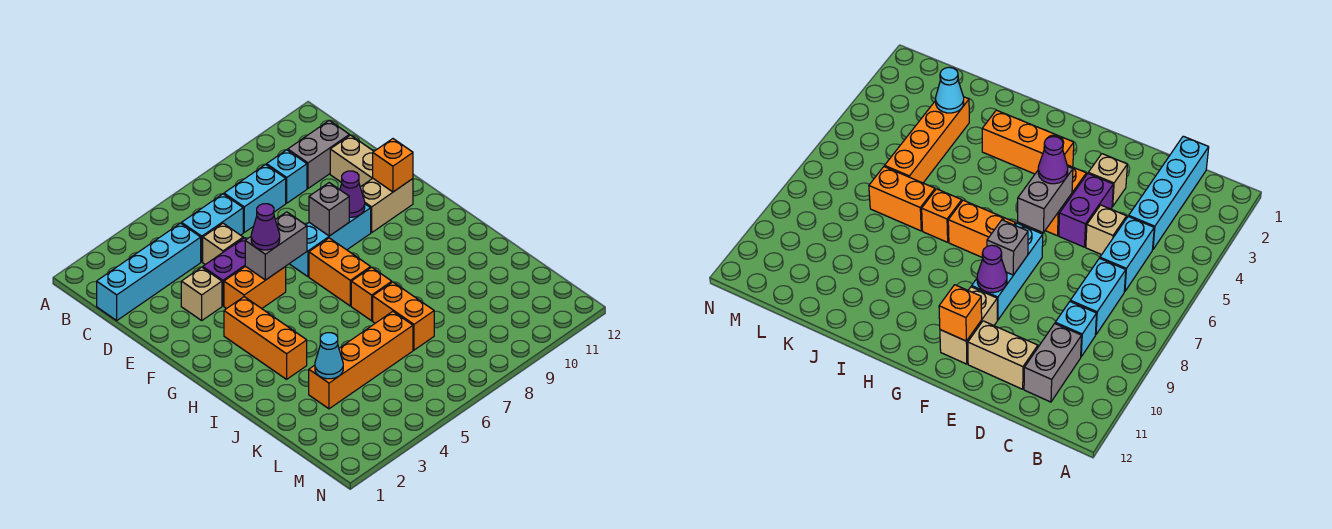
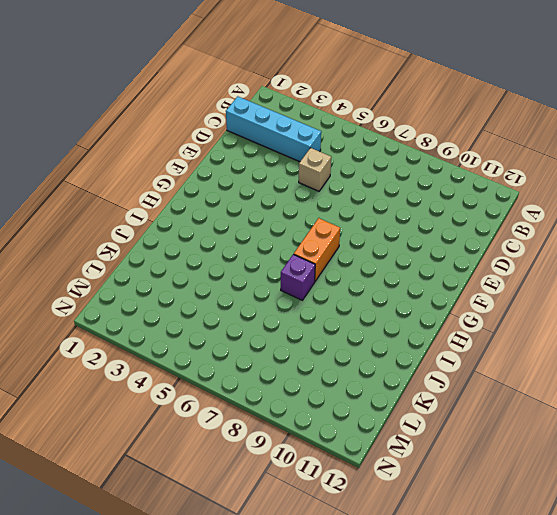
purple 1x1 brick [281,254,315,300] -> orange 1x1 brick [351,267,392,321]
none -> cyan 1x2 brick [182,194,243,262]
none -> cyan 1x2 brick [224,164,286,232]
none -> cyan 1x1 brick [267,150,307,203]

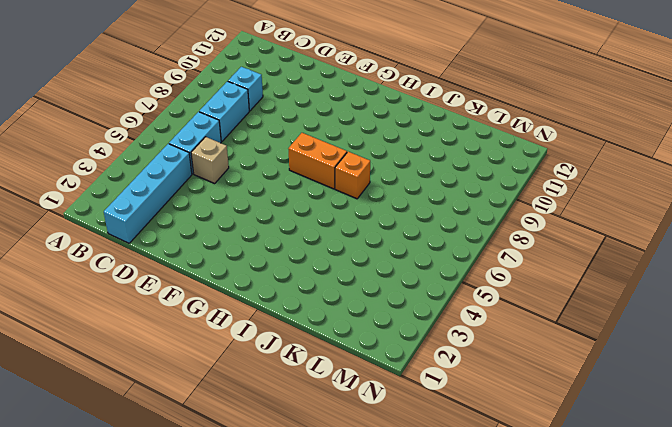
none -> grey 1x2 brick [288,120,349,188]
none -> tan 1x2 brick [330,135,374,187]
none -> tan 1x1 brick [181,267,222,320]

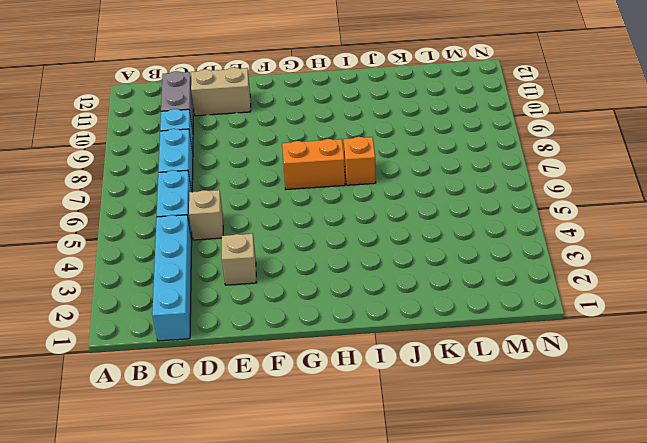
none -> purple 1x2 brick [203,238,246,306]
none -> orange 1x2 brick [224,266,286,309]
none -> cyan 1x3 brick [290,204,371,277]

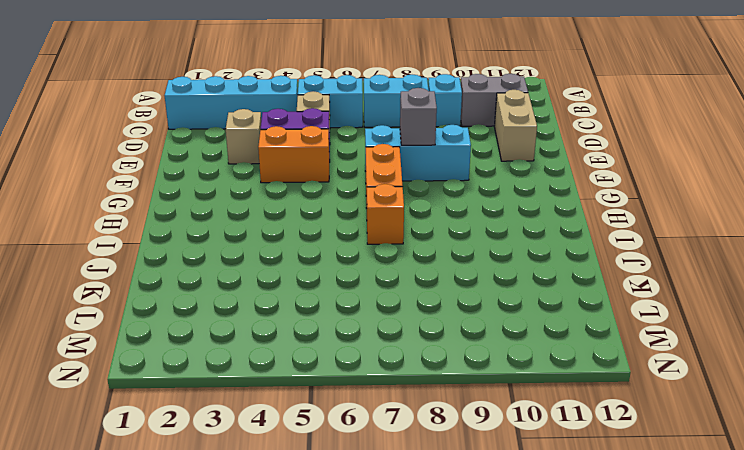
none -> tan 1x2 brick [360,179,413,232]
none -> orange 1x3 brick [224,297,307,379]
none -> orange 1x2 brick [373,282,434,350]

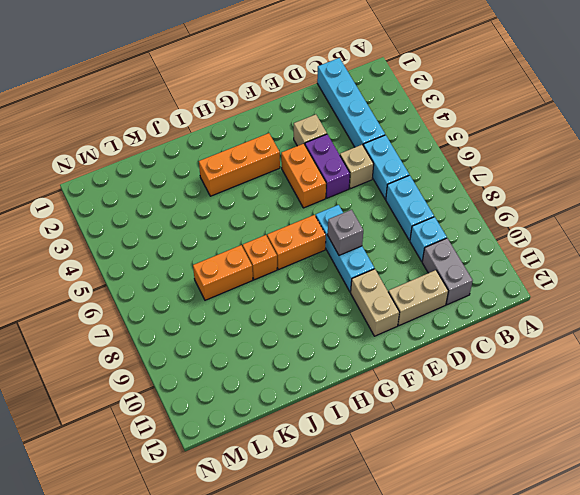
none -> orange 1x4 brick [309,311,413,409]
none -> grey 1x2 brick [245,212,307,280]
none -> purple 1x1 cone [340,171,365,217]

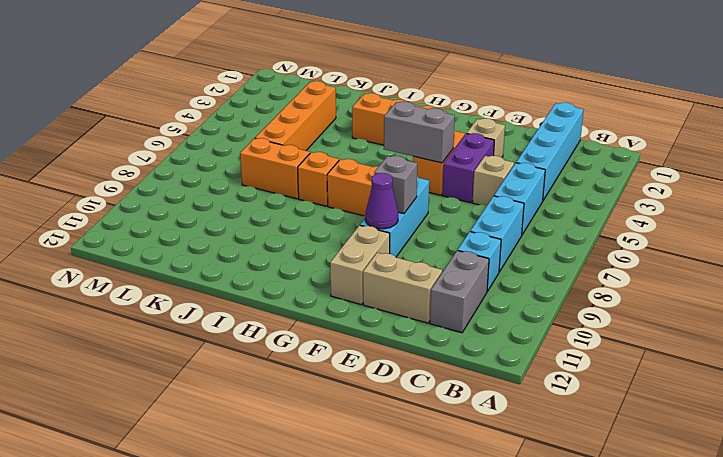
grey 1x2 brick [384,101,455,163] -> grey 1x2 brick turned to [245,212,307,280]
none -> orange 1x1 brick [373,139,413,192]
none -> cyan 1x1 cone [315,333,343,379]
none -> purple 1x1 cone [251,204,280,250]

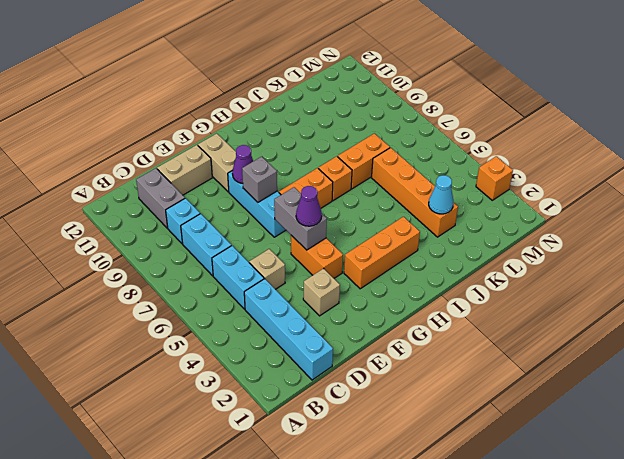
orange 1x1 brick [476,156,513,200] -> orange 1x1 brick moved to [373,139,413,192]
none -> purple 1x2 brick [203,238,246,306]

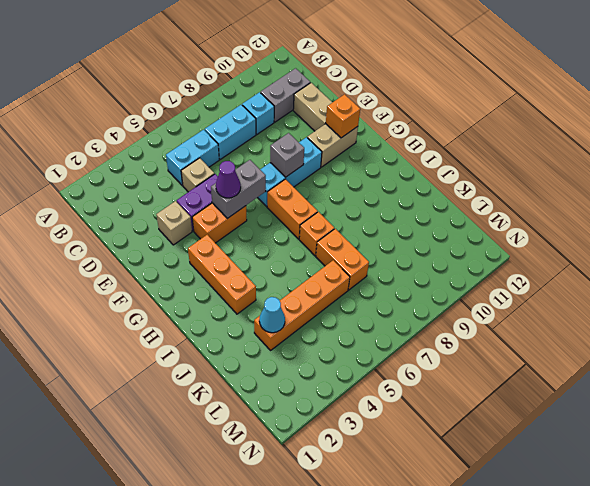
none -> cyan 1x4 brick [97,223,201,320]
none -> purple 1x1 cone [340,171,365,217]

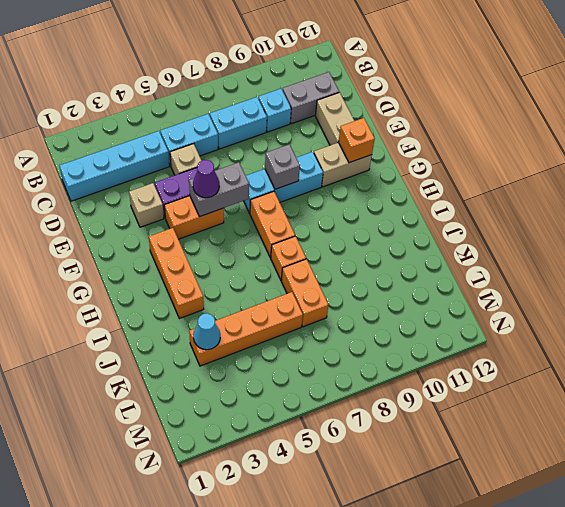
none -> purple 1x1 cone [340,171,365,217]

